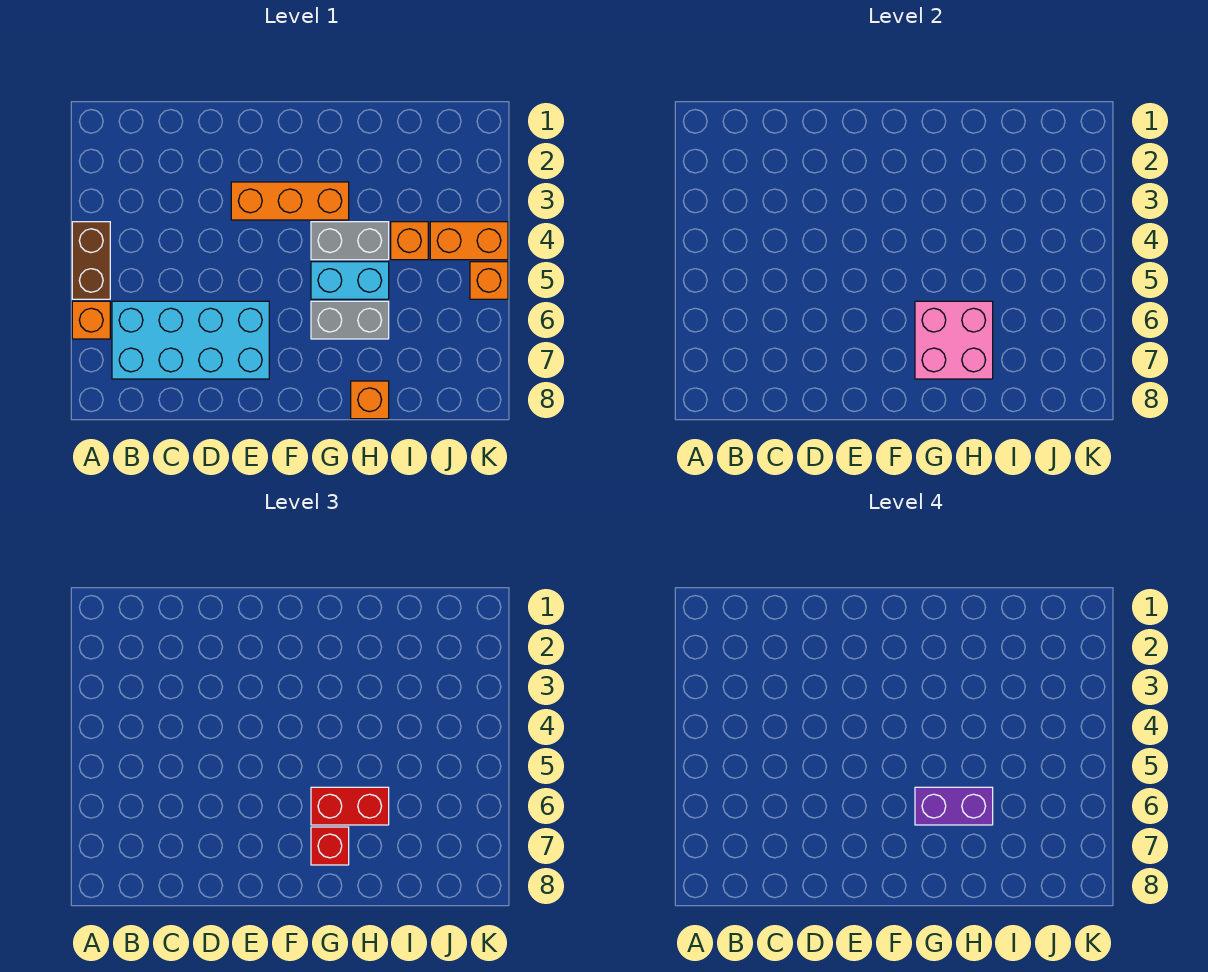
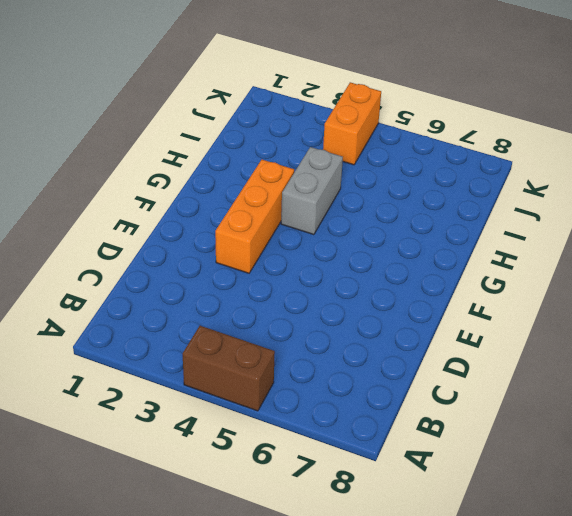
none -> orange 1x1 brick [72,301,110,339]
none -> cyan 2x4 brick [112,301,269,379]
none -> cyan 1x2 brick [311,262,389,299]

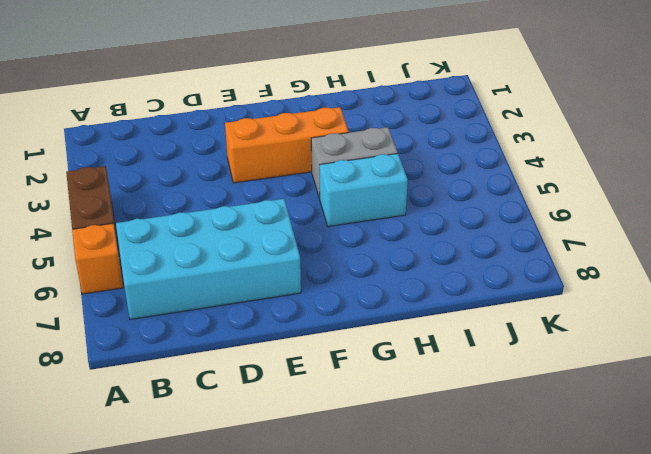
none -> grey 1x2 brick [311,301,389,339]
none -> orange 1x1 brick [351,381,389,419]
none -> orange 1x1 brick [391,222,428,260]

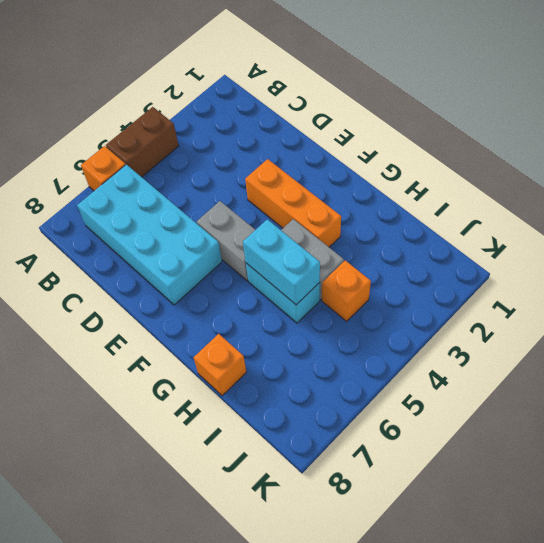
grey 1x2 brick [197,201,255,281] -> grey 1x2 brick moved to [311,301,389,339]
cyan 1x2 brick [243,219,320,305] -> none
none -> orange 1x2 brick [430,222,508,260]
none -> orange 1x1 brick [470,262,508,299]
none -> pink 2x2 brick [915,301,993,379]

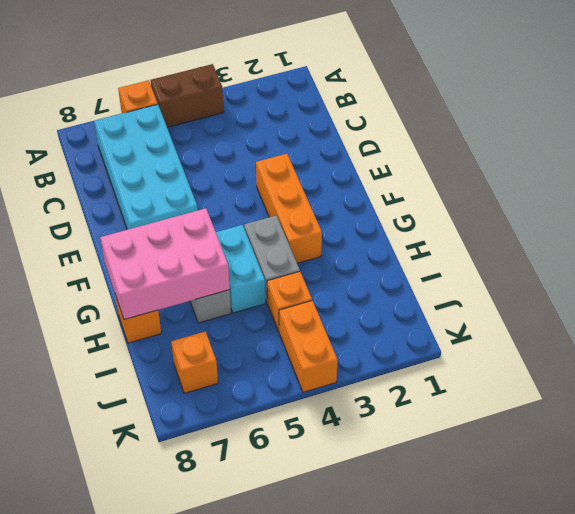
pink 2x3 brick [100,208,230,320] -> pink 2x2 brick [915,301,993,379]
orange 1x1 brick [171,331,218,393] -> orange 1x1 brick moved to [470,262,508,299]
none -> red 1x2 brick [311,787,389,825]
none -> red 1x1 brick [311,827,349,865]
none -> purple 1x2 brick [915,787,993,825]

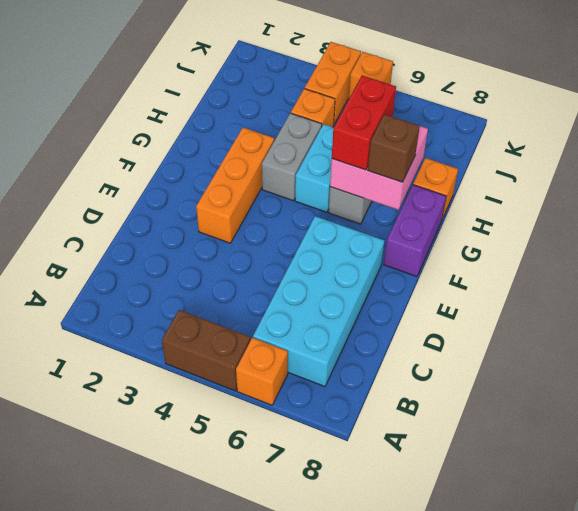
purple 1x2 brick [384,185,446,277] -> purple 1x2 brick moved to [915,787,993,825]
brown 1x1 brick [368,114,420,182] -> red 1x1 brick [311,827,349,865]

